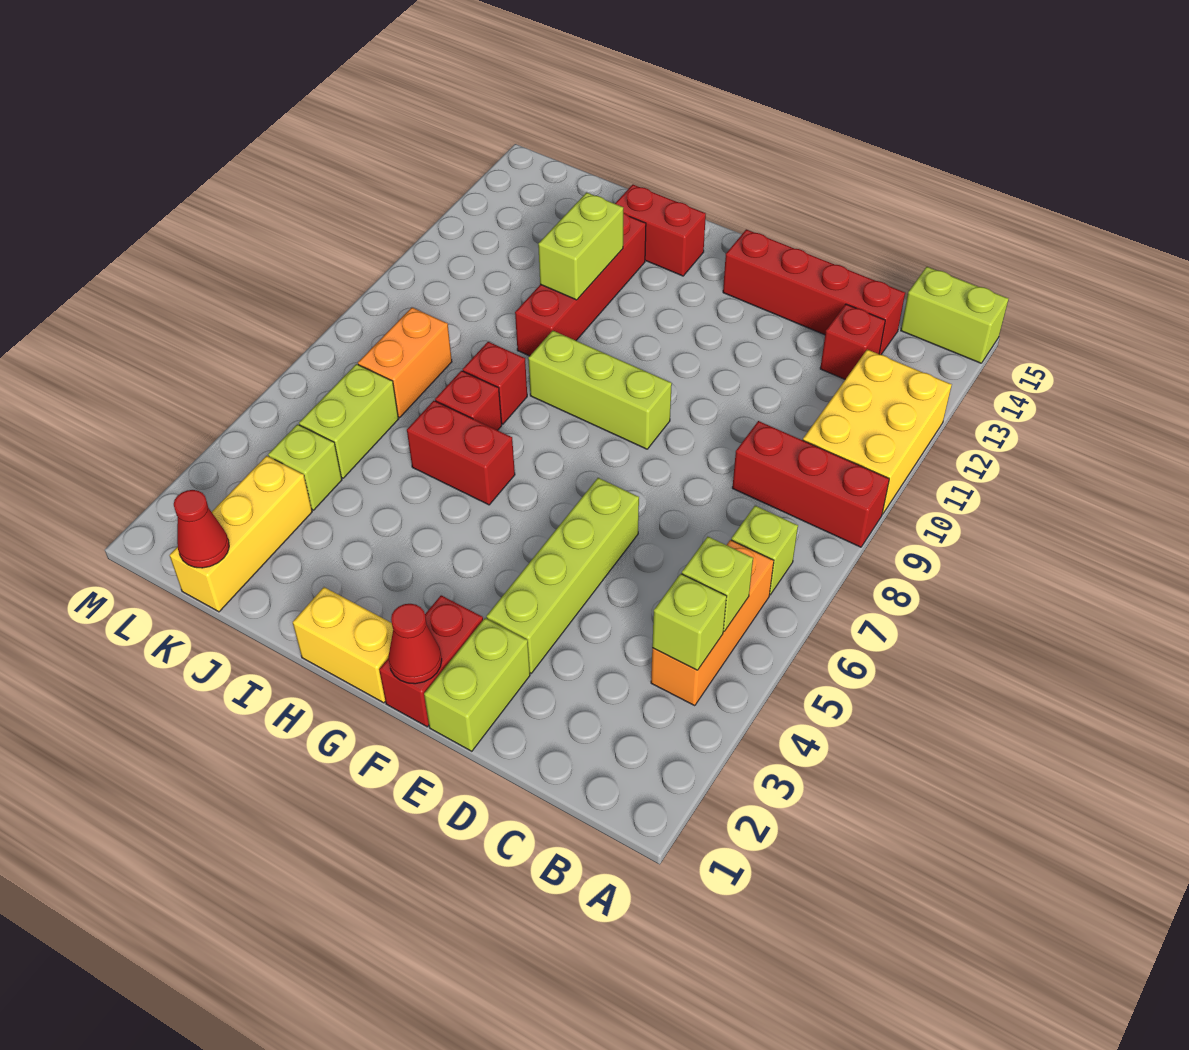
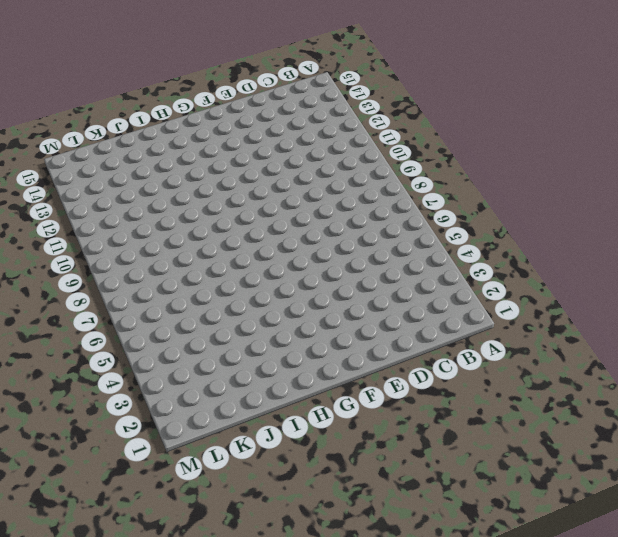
none -> red 1x3 brick [732,421,889,547]
none -> yellow 2x3 brick [803,350,952,514]
none -> lime 1x2 brick [901,267,1009,363]

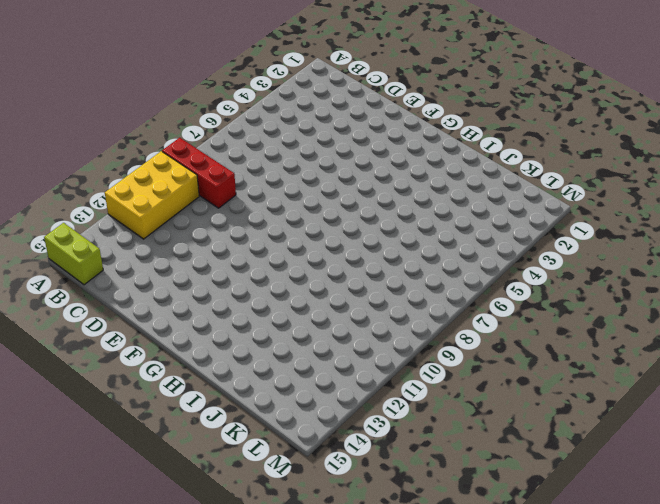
none -> orange 1x3 brick [651,540,774,706]
none -> lime 1x1 brick [731,506,798,595]
none -> red 1x1 brick [820,304,885,379]

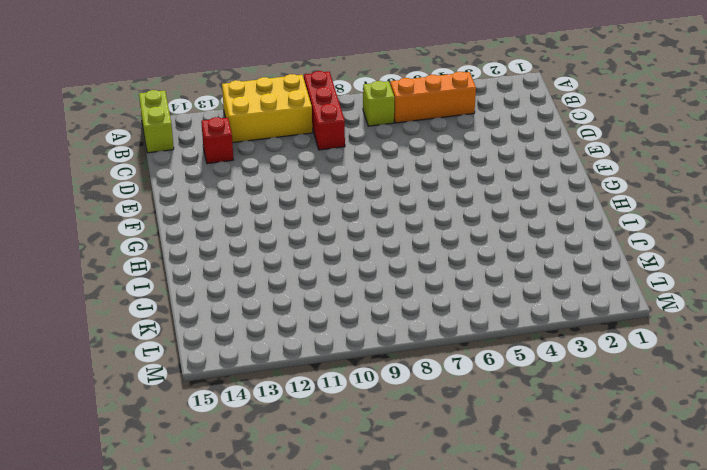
none -> red 1x4 brick [723,229,905,355]
none -> lime 1x2 brick [424,618,530,751]
none -> lime 1x4 brick [486,478,639,673]

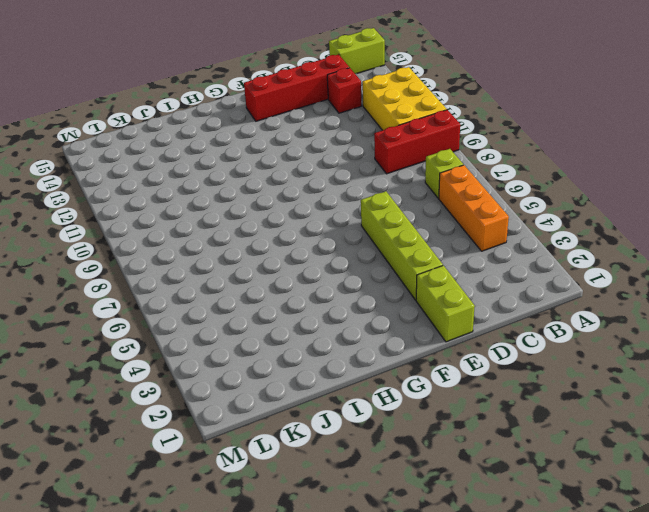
none -> red 1x2 brick [379,595,483,727]
none -> lime 1x3 brick [528,331,672,449]
none -> yellow 1x2 brick [293,587,393,703]

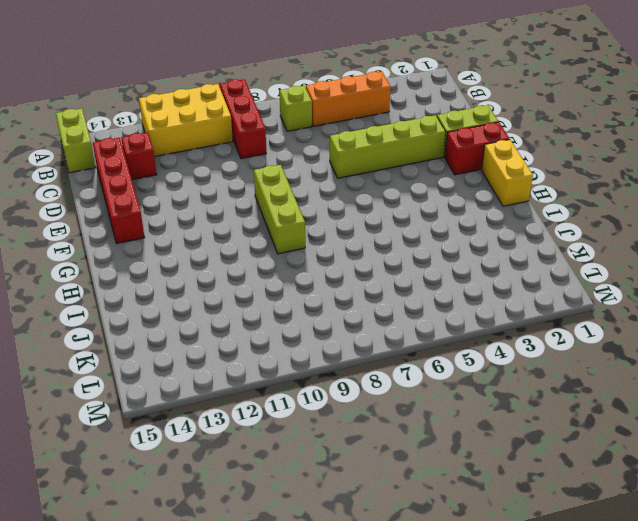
none -> red 1x2 brick [407,401,515,505]
none -> red 1x2 brick [615,185,706,276]
none -> red 1x1 brick [435,371,502,430]

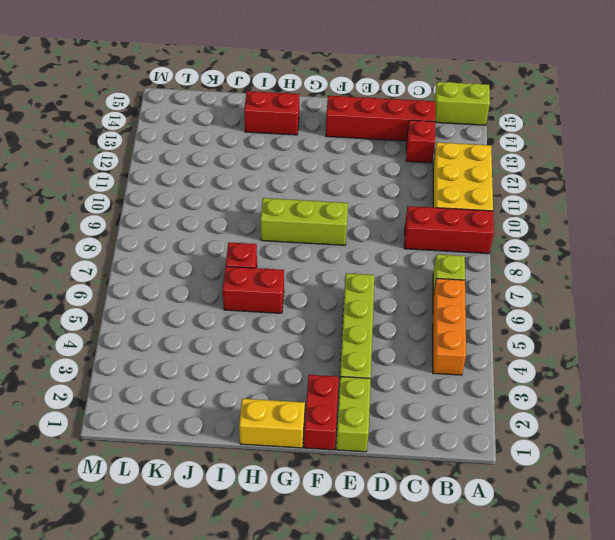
none -> red 1x1 brick [463,342,527,424]
none -> red 1x4 brick [515,213,646,356]
none -> yellow 1x3 brick [169,456,312,612]

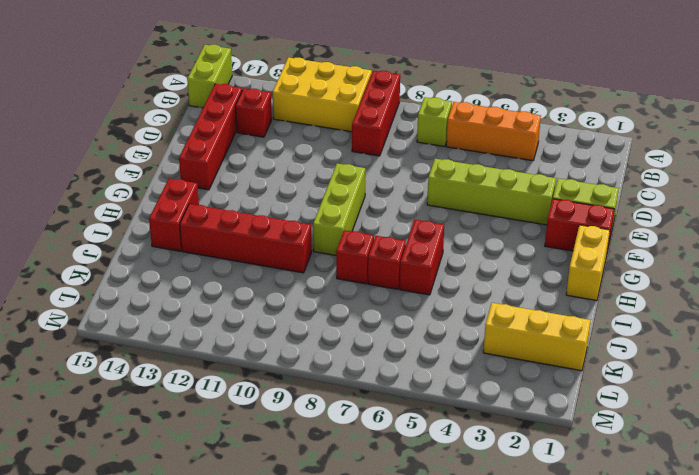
none -> lime 1x1 brick [268,424,342,510]
none -> lime 1x2 brick [299,364,398,478]
none -> orange 1x2 brick [358,307,452,417]

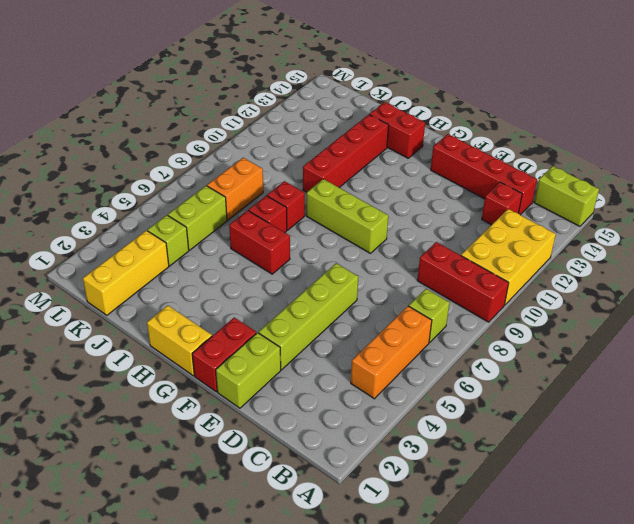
none -> lime 1x1 brick [652,574,727,670]
none -> lime 1x1 brick [682,537,753,631]
none -> red 1x1 cone [388,604,442,684]

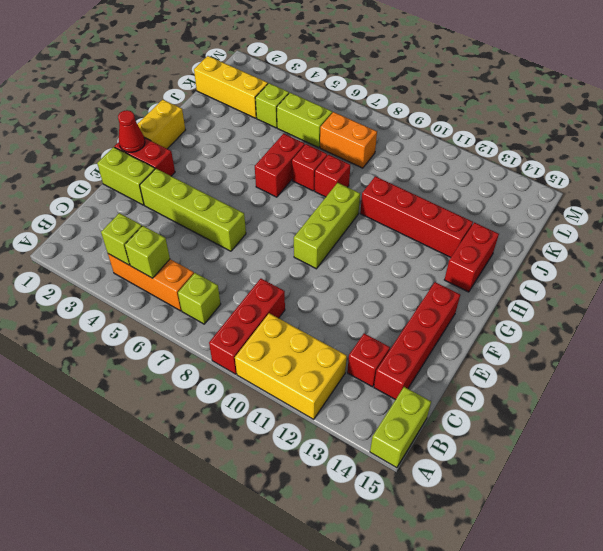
none -> lime 1x2 brick [538,192,623,300]
none -> red 1x1 cone [174,490,229,568]

